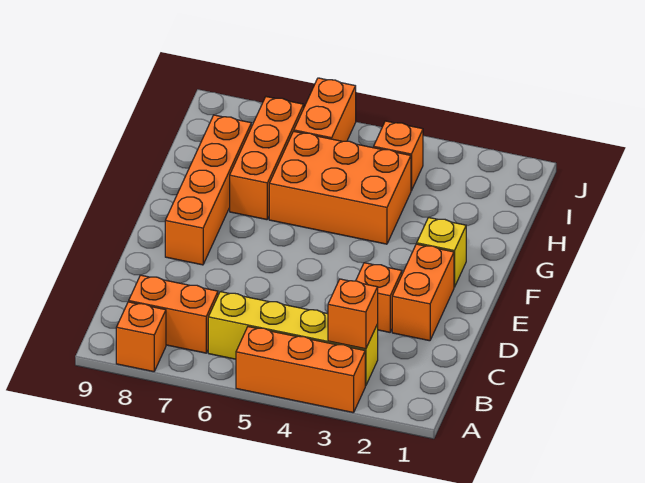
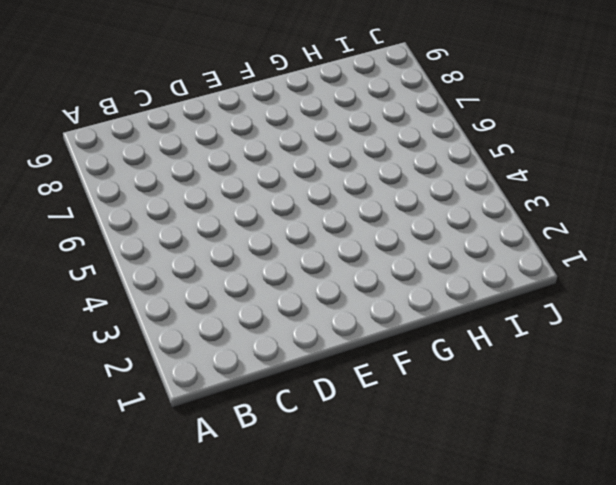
none -> orange 1x3 brick [236,327,365,413]
none -> orange 1x1 brick [116,302,166,372]
none -> yellow 1x4 brick [208,292,378,386]

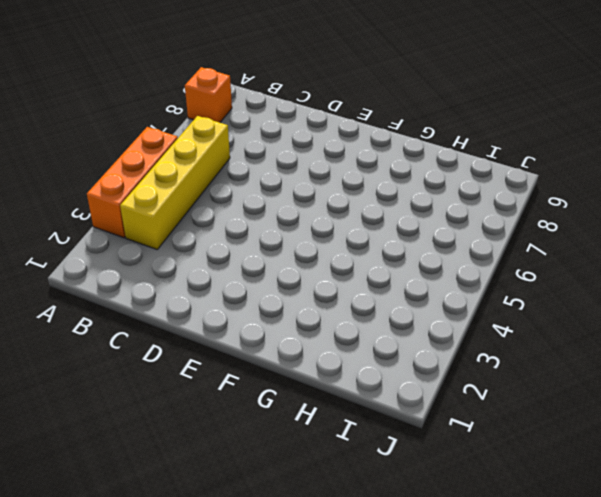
none -> orange 1x2 brick [129,275,218,353]
none -> orange 1x2 brick [392,244,454,341]
none -> orange 1x1 brick [356,263,402,332]

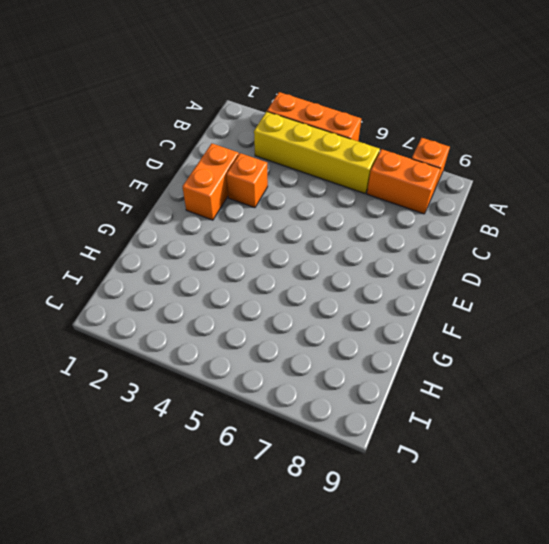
none -> orange 1x4 brick [165,115,251,265]
none -> yellow 1x1 brick [417,217,466,287]
none -> orange 2x3 brick [269,131,411,244]

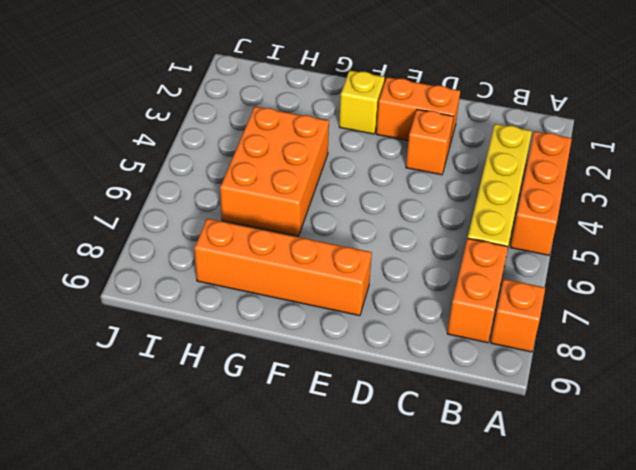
none -> orange 1x3 brick [230,97,304,220]
none -> orange 1x1 brick [374,121,423,191]
none -> orange 1x2 brick [294,78,356,141]

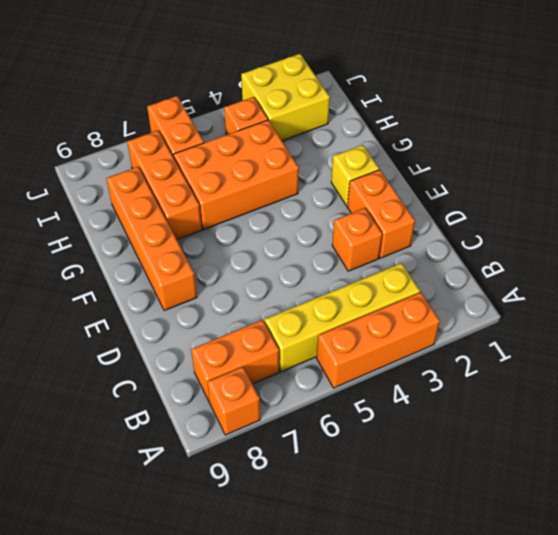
yellow 2x2 brick [241,54,330,141] -> none
none -> orange 1x1 brick [328,279,378,349]

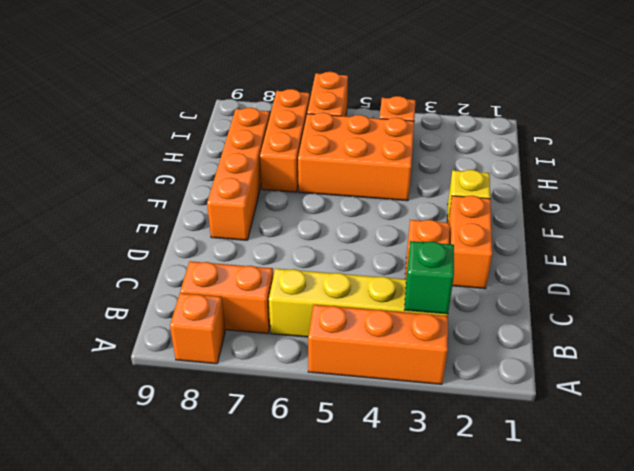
green 1x1 brick [404,241,454,314] -> orange 1x1 brick [328,279,378,349]

